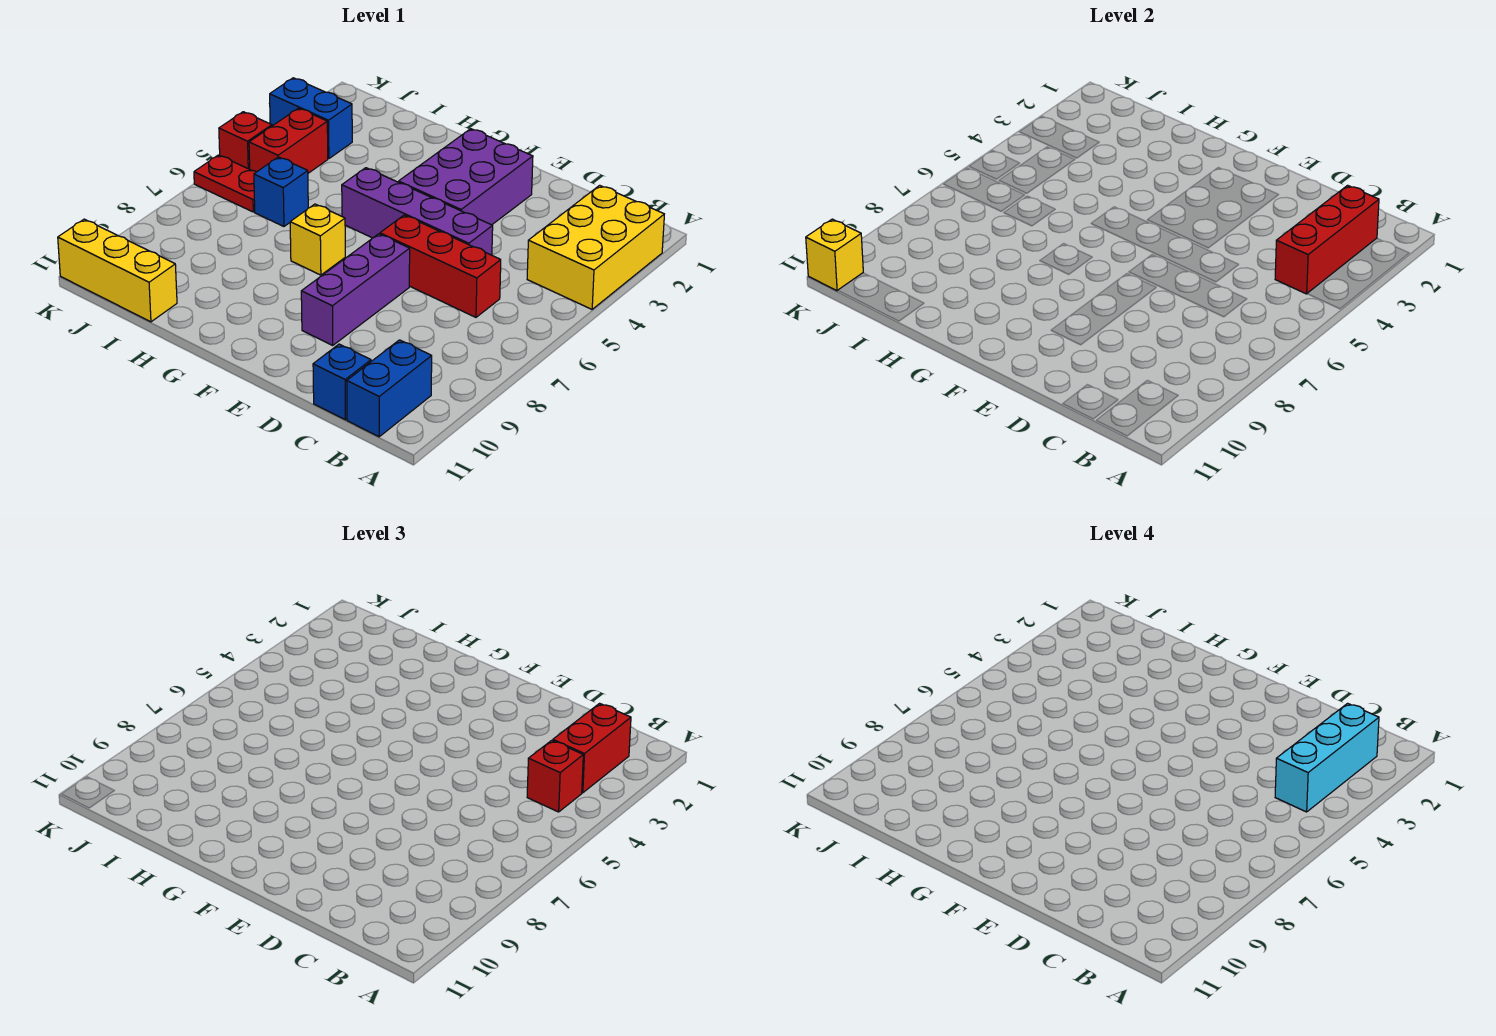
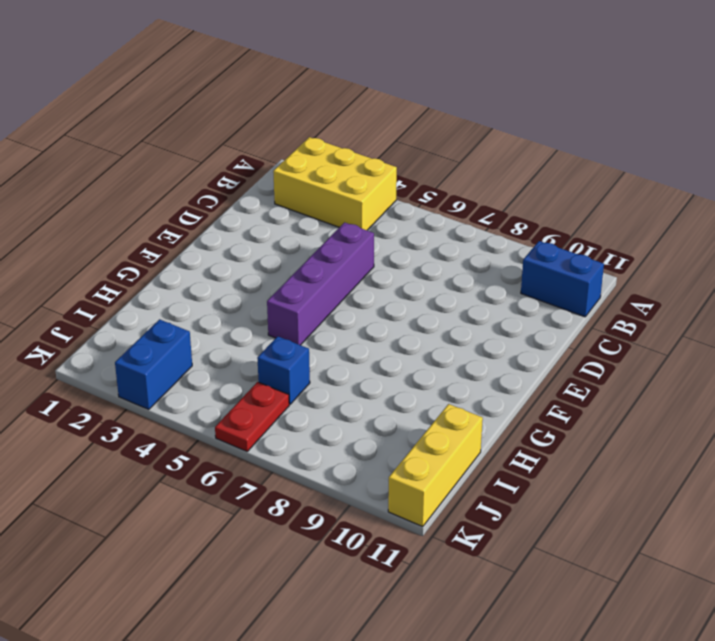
none -> red 1x3 brick [380,215,501,317]
none -> blue 1x1 brick [313,344,371,420]
none -> purple 2x3 brick [399,129,533,225]

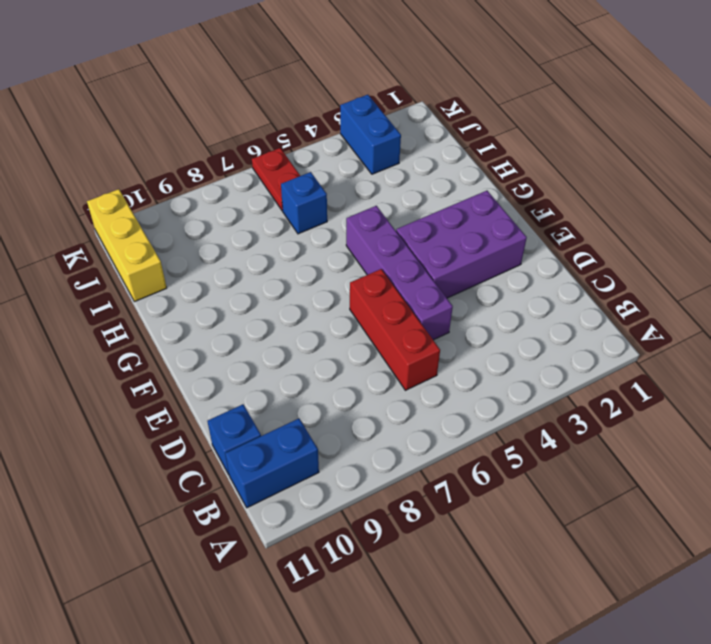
none -> yellow 2x3 brick [527,185,664,309]
none -> purple 1x3 brick [301,234,410,346]
none -> yellow 1x1 brick [290,204,345,275]

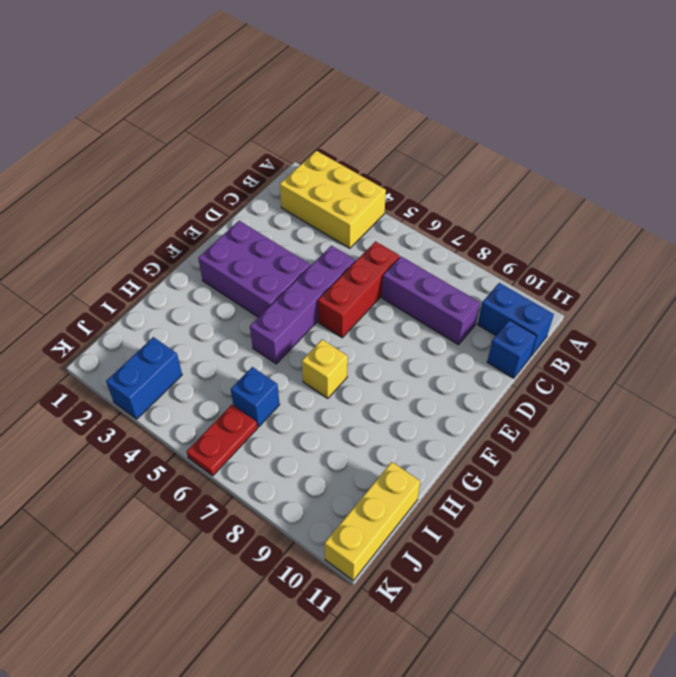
purple 1x3 brick [382,256,480,345] -> purple 1x3 brick moved to [301,234,410,346]
none -> red 1x2 brick [249,108,328,173]
none -> red 1x1 brick [219,112,272,169]
none -> red 1x3 brick [1275,185,1379,294]

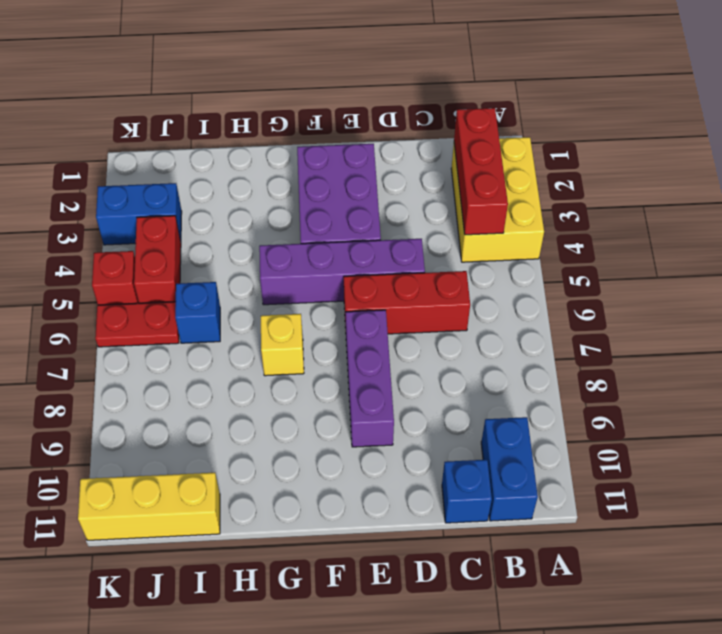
none -> yellow 1x1 brick [806,219,863,291]
none -> red 1x2 brick [553,703,631,793]
none -> red 1x1 brick [527,740,583,812]

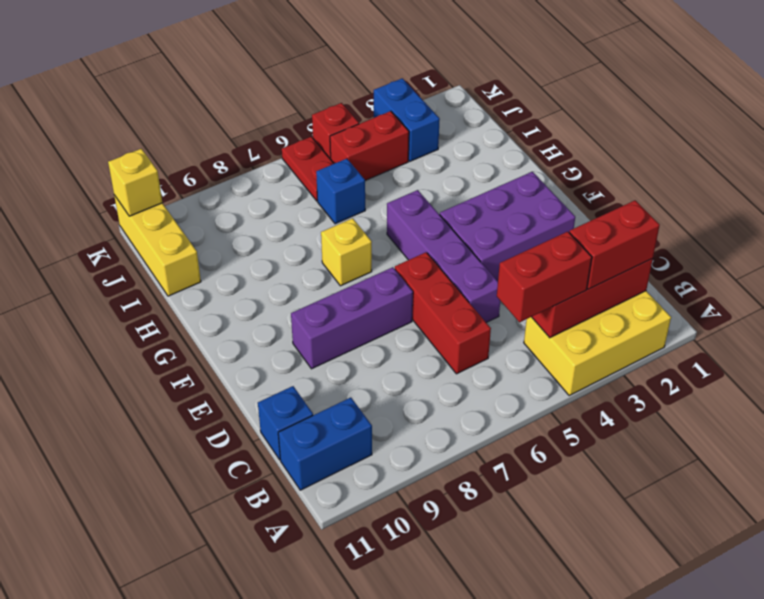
red 1x2 brick [497,232,592,322] -> red 1x1 brick [527,740,583,812]
none -> cyan 1x3 brick [1275,703,1379,812]

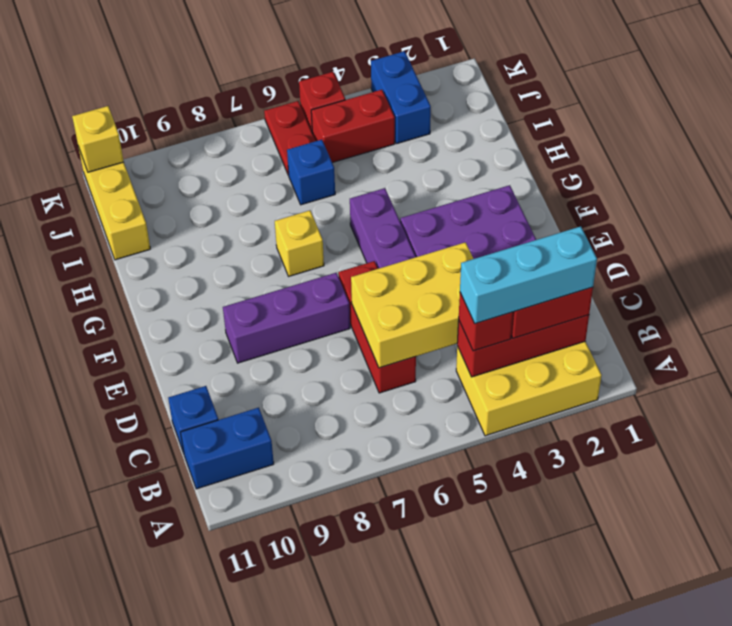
yellow 2x3 brick [351,242,473,368] -> none

